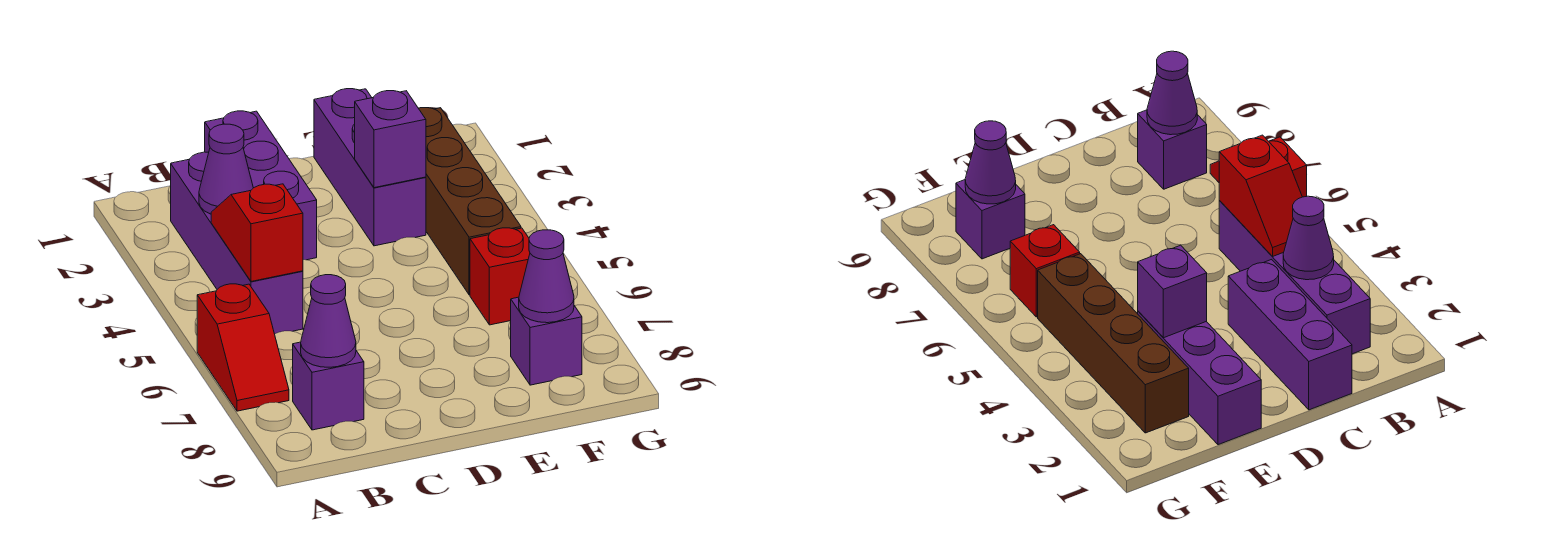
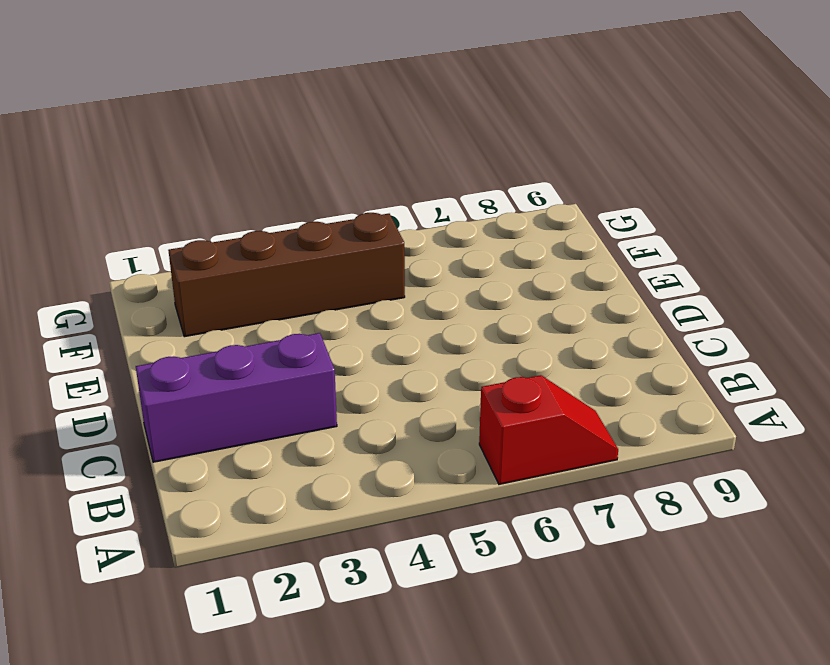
none -> purple 1x4 brick [171,152,303,334]
none -> purple 1x1 brick [293,342,364,430]
none -> purple 1x3 brick [314,89,426,246]

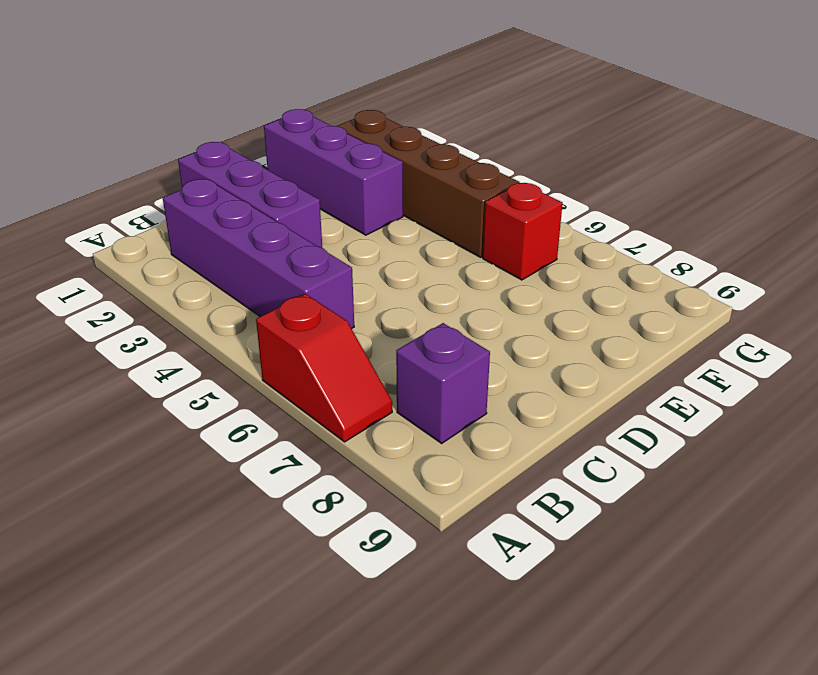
none -> purple 1x1 brick [511,297,582,385]
none -> purple 1x1 cone [199,124,253,214]
none -> red 1x2 slope [211,184,303,281]

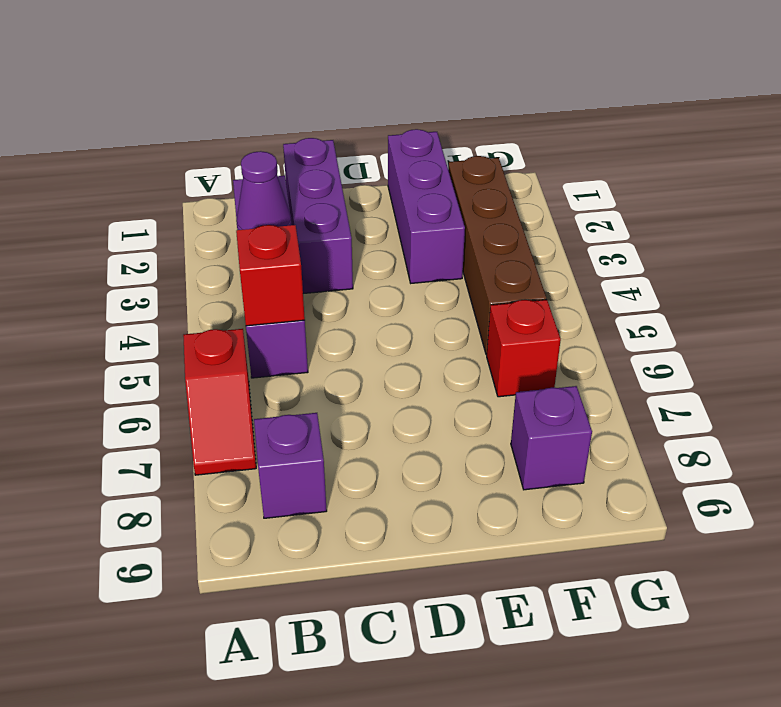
none -> purple 1x1 cone [301,275,356,367]
none -> purple 1x1 brick [355,91,426,188]
none -> purple 1x1 cone [519,230,574,323]

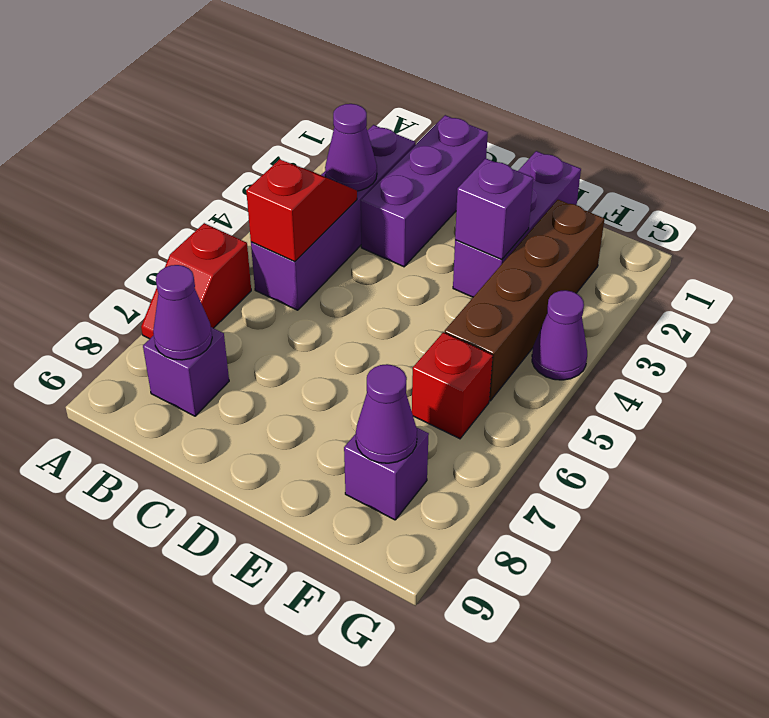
purple 1x1 cone [532,290,587,380] -> none

